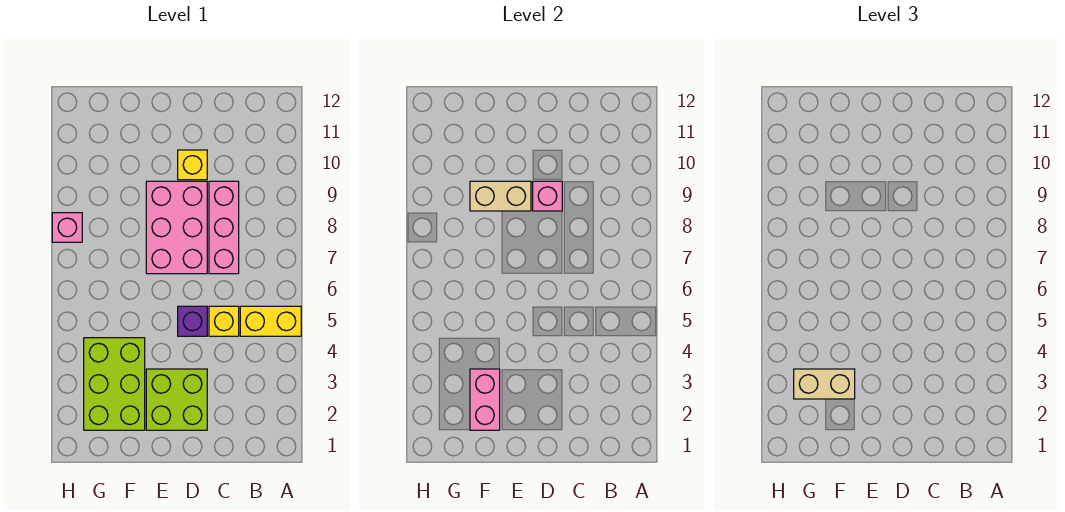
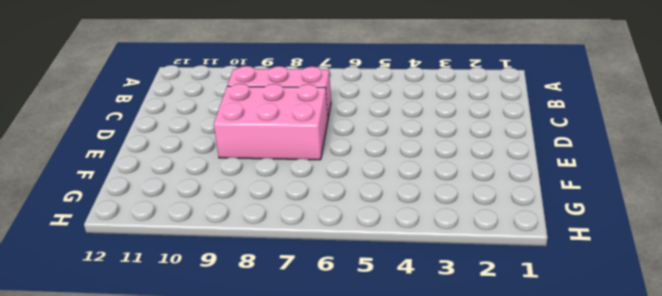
none -> yellow 1x2 brick [240,306,301,336]
none -> yellow 1x1 brick [209,306,239,336]
none -> lime 2x2 brick [146,369,207,430]

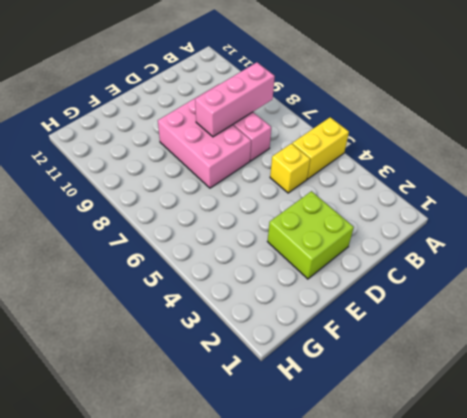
pink 1x3 brick [195,62,275,137] -> none
none -> purple 1x1 brick [178,306,207,336]
none -> yellow 1x1 brick [178,150,207,180]
none -> lime 2x3 brick [84,338,145,430]

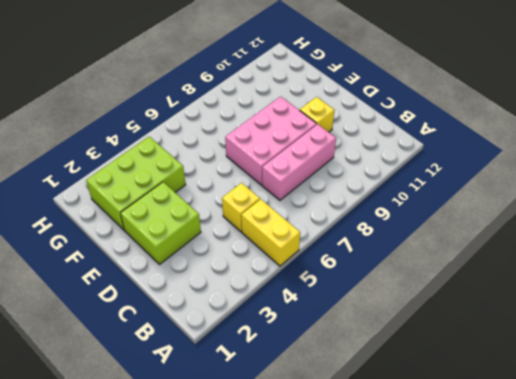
none -> purple 1x1 brick [178,306,207,336]
none -> pink 1x1 brick [52,213,82,242]
none -> pink 1x1 brick [533,181,562,211]

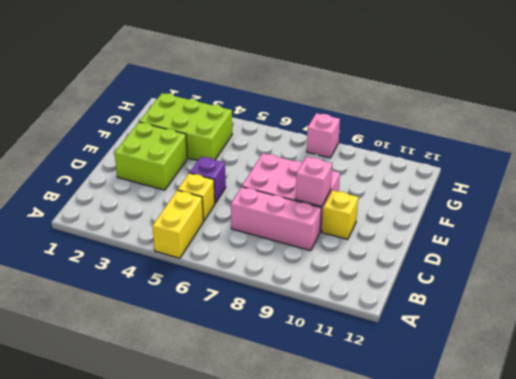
none -> tan 1x2 brick [470,181,531,211]
none -> pink 1x2 brick [470,369,500,430]
none -> tan 1x2 brick [794,369,855,399]

